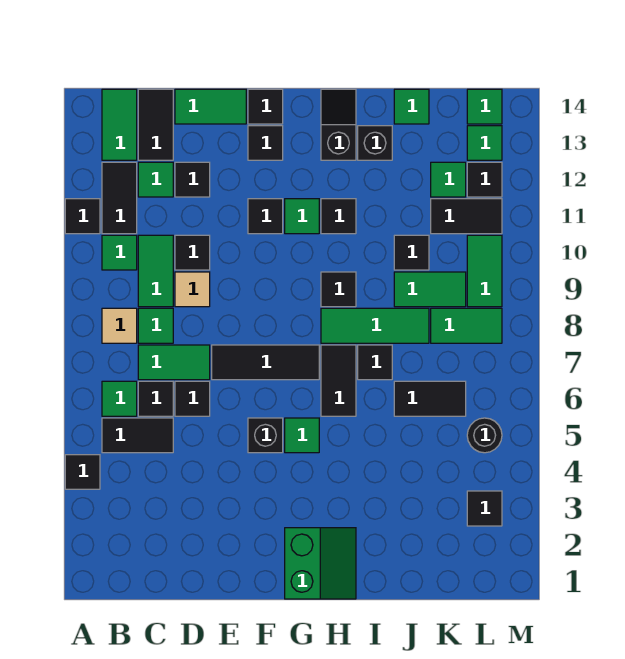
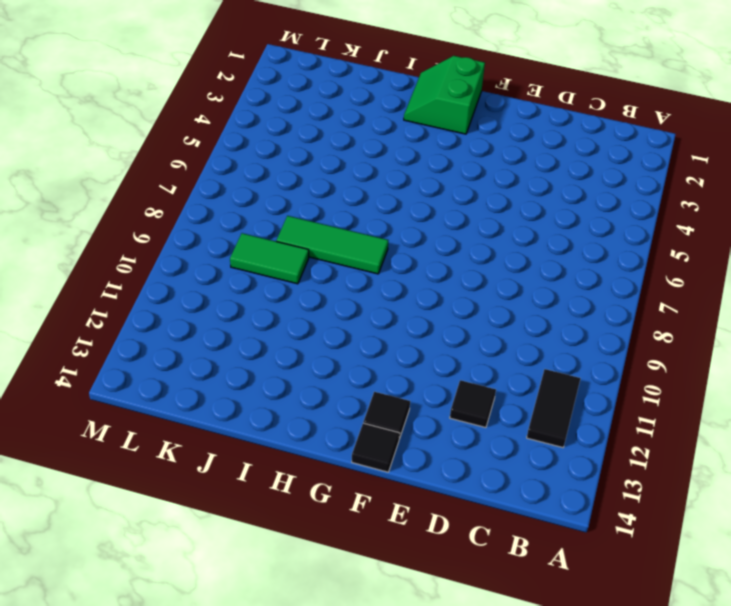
none -> black 1x1 tile [65,455,100,489]
none -> black 1x1 tile [65,199,100,234]
none -> black 1x2 tile [102,418,173,453]
none -> green 1x1 tile [102,381,137,416]

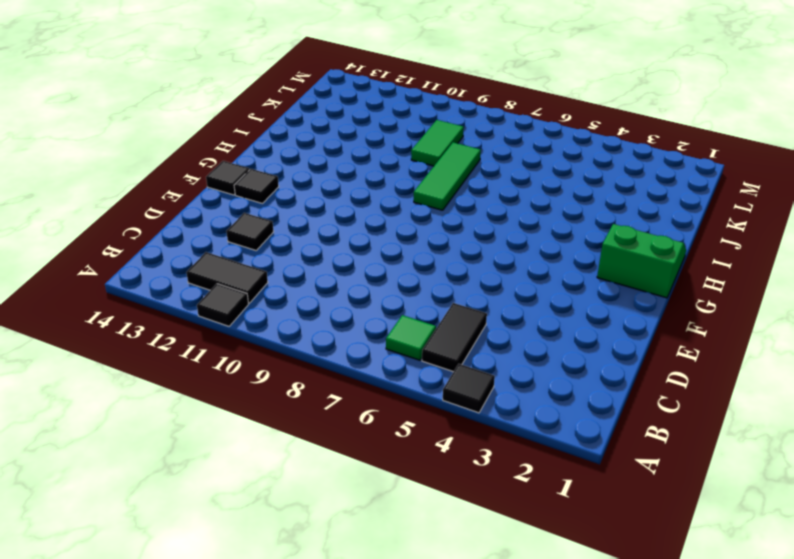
none -> tan 1x1 tile [102,308,137,343]
none -> green 1x1 tile [102,235,137,270]
none -> green 1x2 tile [102,89,137,160]
none -> black 1x1 tile [138,381,173,416]

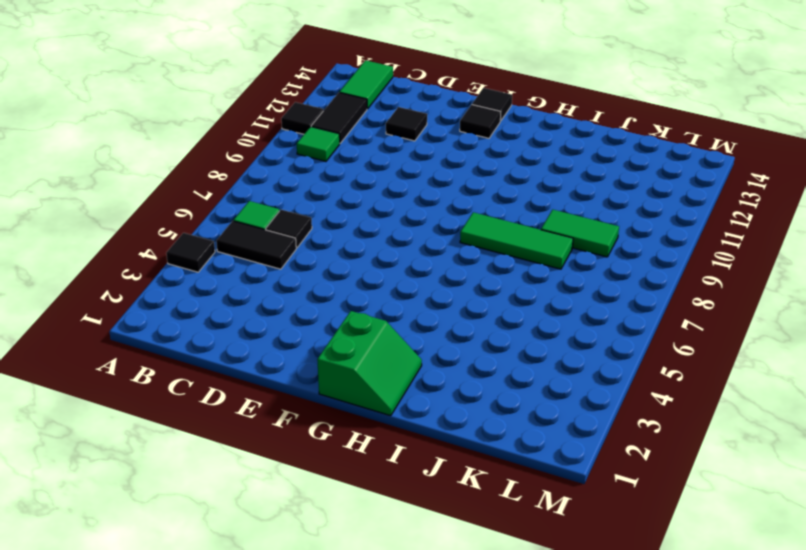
none -> tan 1x1 tile [102,308,137,343]
none -> green 1x2 tile [138,345,210,380]
none -> green 1x1 tile [138,308,173,343]
none -> green 1x2 tile [138,235,173,307]

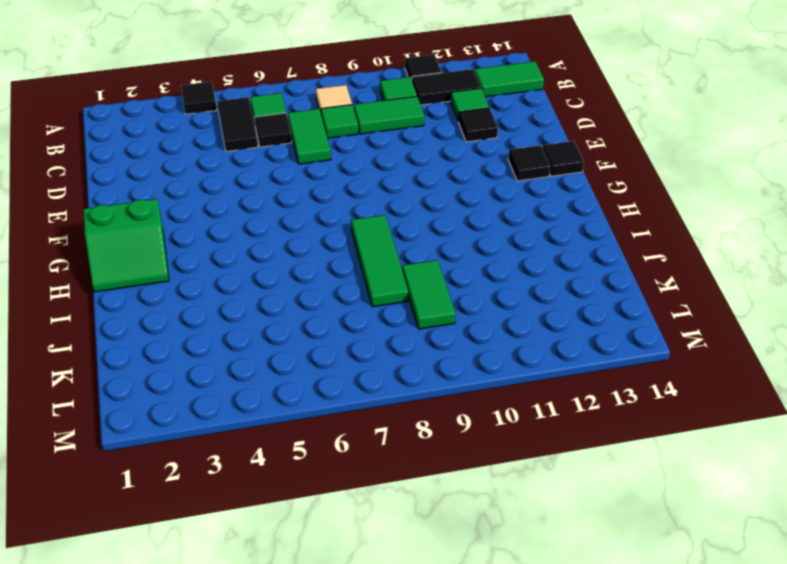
none -> black 1x2 tile [138,89,173,160]
none -> black 1x1 tile [175,381,210,416]
none -> tan 1x1 tile [175,272,210,307]
none -> black 1x1 tile [175,235,210,270]

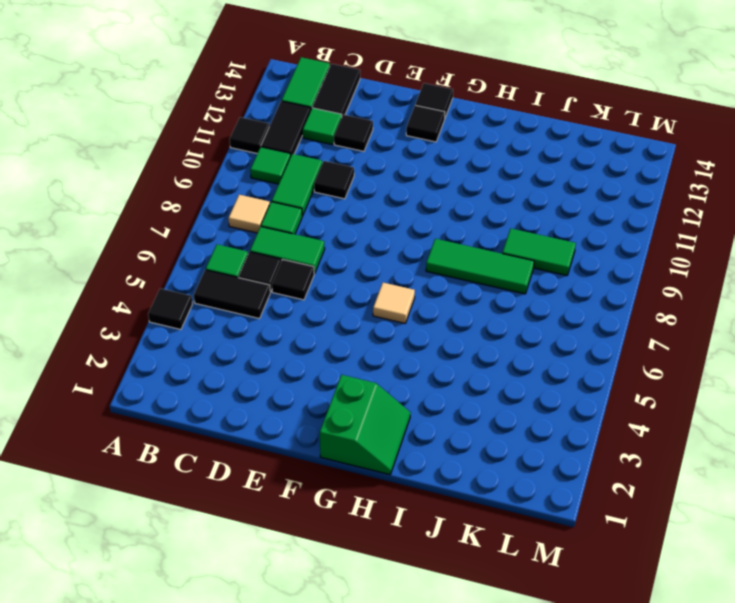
tan 1x1 tile [373,283,415,323] -> tan 1x1 tile moved to [175,272,210,307]
none -> green 1x2 tile [175,89,246,124]
none -> black 1x3 tile [212,345,319,380]
none -> black 1x1 brick [248,418,283,453]
none -> black 1x1 tile [248,199,283,234]

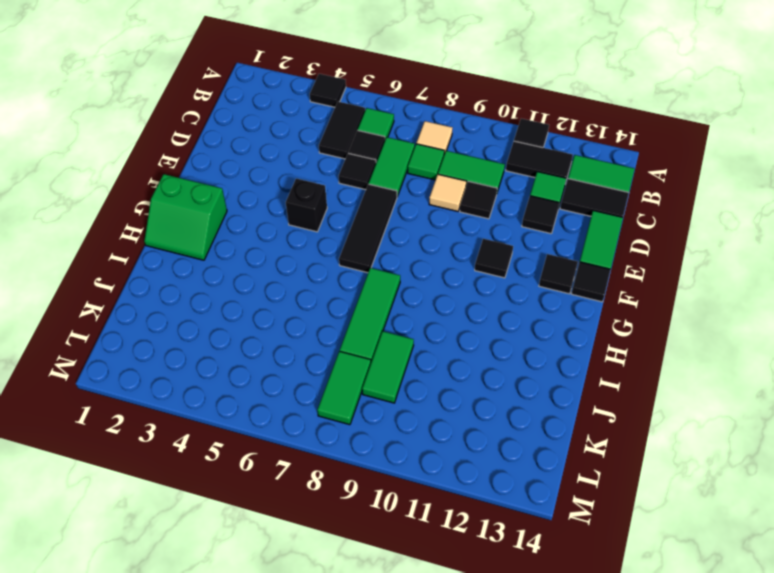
none -> green 1x1 tile [102,235,137,270]
none -> green 1x1 tile [285,418,319,453]
none -> green 1x1 tile [285,199,319,234]
none -> black 1x2 tile [321,345,356,416]

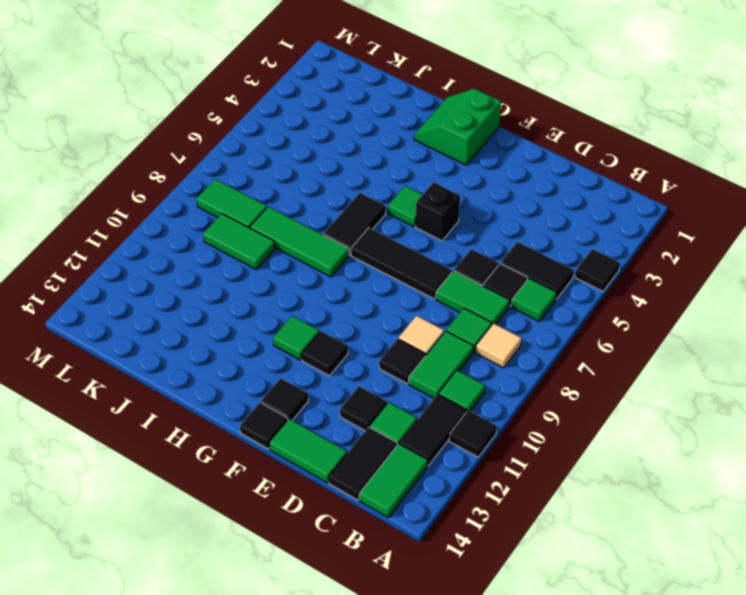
none -> black 1x1 tile [321,272,356,307]
none -> black 1x1 tile [321,199,356,234]
none -> black 1x2 slope [321,89,356,160]
none -> black 1x1 tile [358,345,392,380]

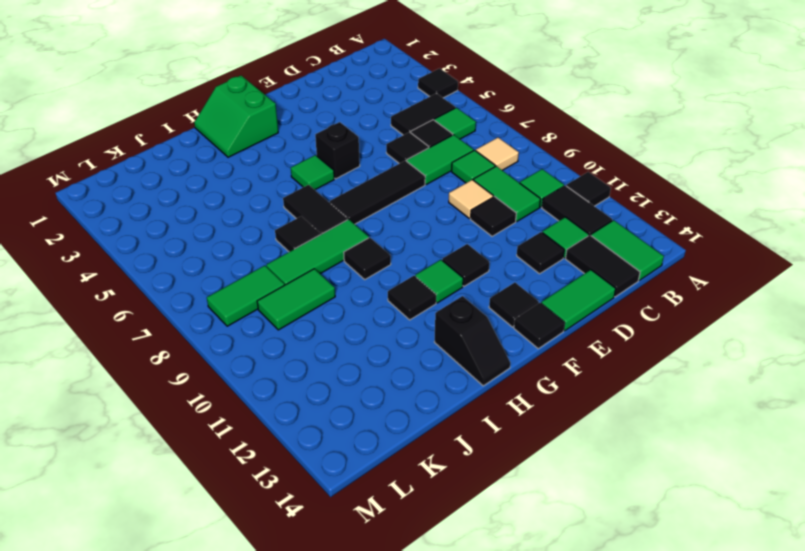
none -> black 1x1 brick [358,126,392,160]
none -> black 1x2 tile [394,381,466,416]
none -> black 1x1 tile [394,235,429,270]
none -> green 1x1 tile [394,89,429,124]

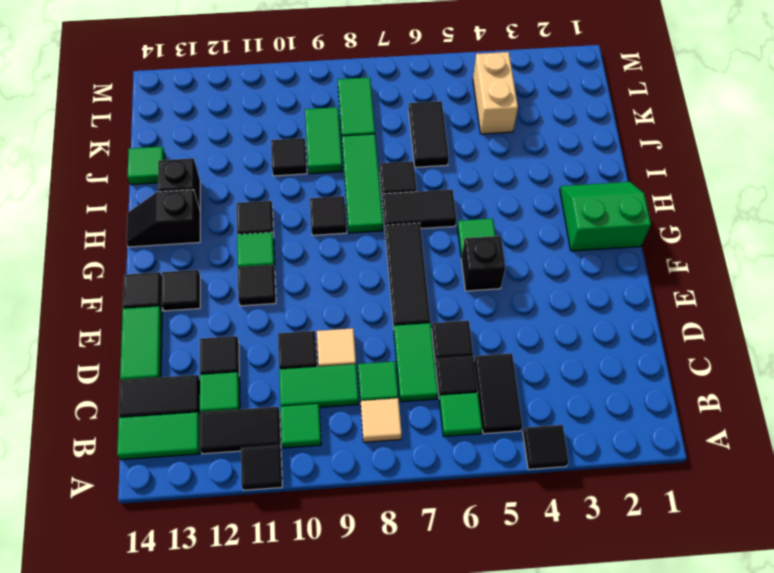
tan 1x2 brick [473,52,518,134] -> none
none -> black 1x2 tile [431,199,502,234]
none -> green 1x1 tile [431,162,466,197]
none -> black 1x1 tile [467,491,502,526]
none -> black 1x1 round brick [467,418,502,453]

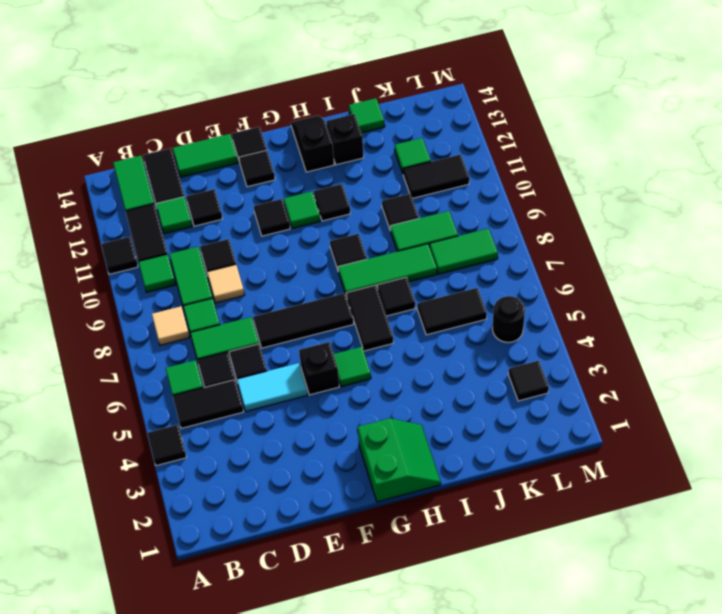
cyan 1x2 tile [237,363,308,411] -> none
none -> green 1x2 tile [467,235,502,307]
none -> black 1x1 tile [467,162,502,197]
none -> green 1x1 tile [467,126,502,160]
none -> green 1x1 tile [467,89,502,124]

